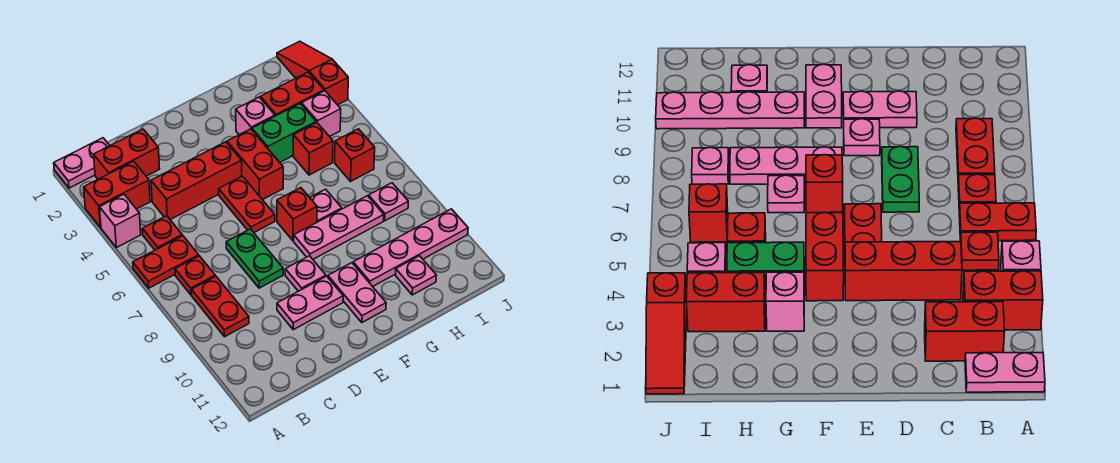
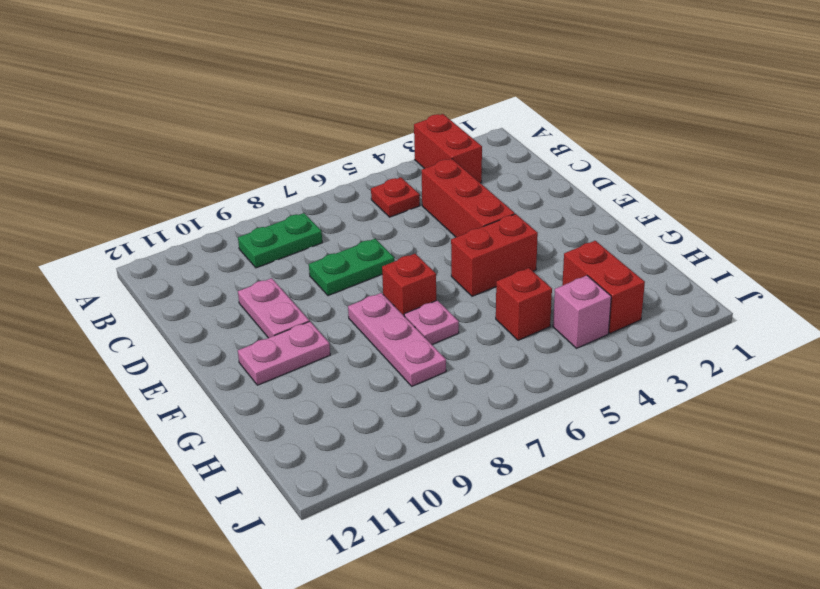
green 1x2 plate [238,213,322,268] -> red 1x2 plate [192,276,249,337]
none -> pink 1x2 plate [54,138,110,188]
none -> pink 1x1 brick [100,194,141,248]
none -> red 1x2 plate [133,236,199,288]

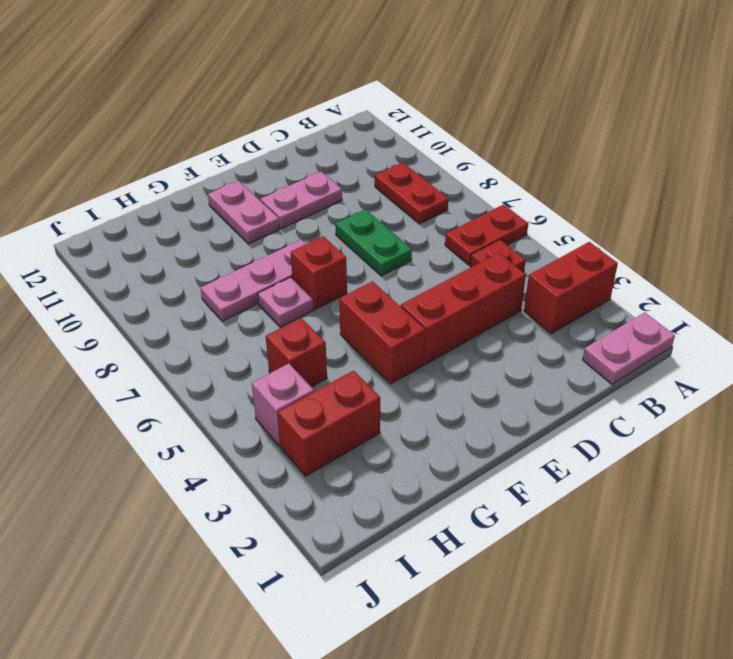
none -> pink 1x1 brick [100,194,141,248]
none -> red 1x2 brick [94,129,159,179]
none -> red 1x1 plate [175,256,215,295]

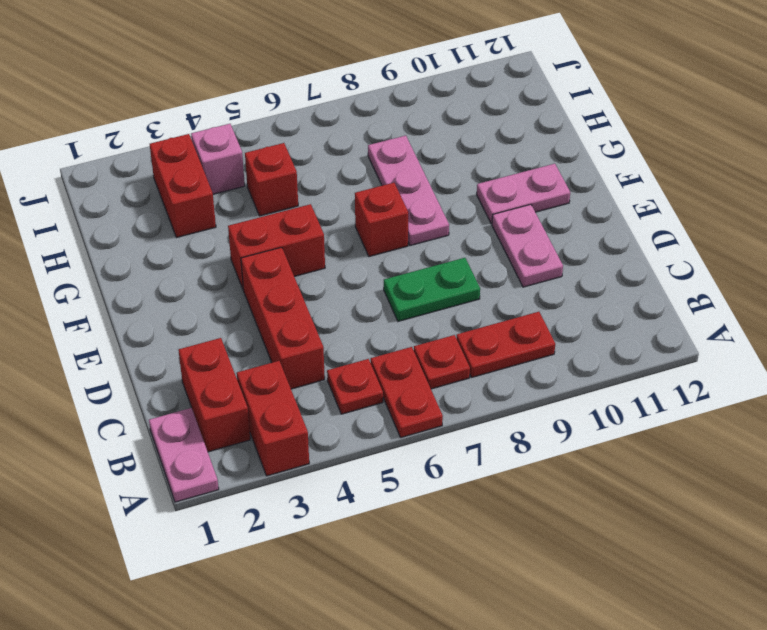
none -> pink 1x1 brick [100,194,141,248]
none -> red 1x2 plate [219,176,275,232]
none -> pink 1x1 plate [285,256,326,291]

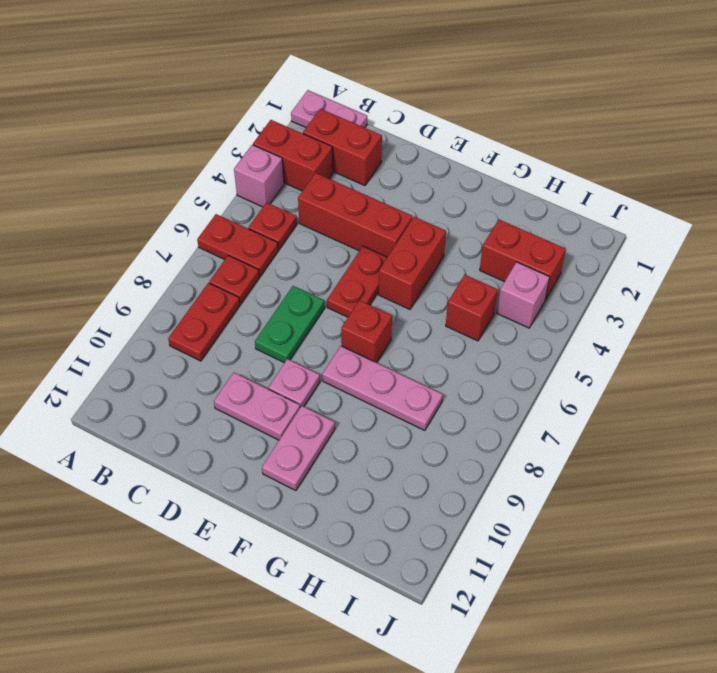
none -> pink 1x1 brick [236,97,275,135]
none -> green 1x2 brick [252,103,316,162]
none -> pink 1x1 plate [310,189,342,222]

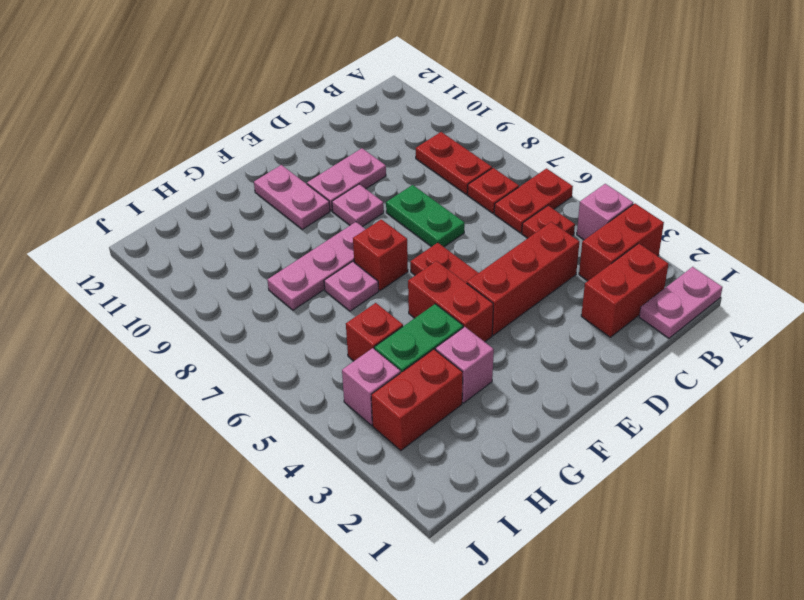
none -> pink 1x4 plate [353,209,468,287]
none -> pink 1x1 plate [395,256,436,295]
none -> red 1x1 brick [335,129,375,181]

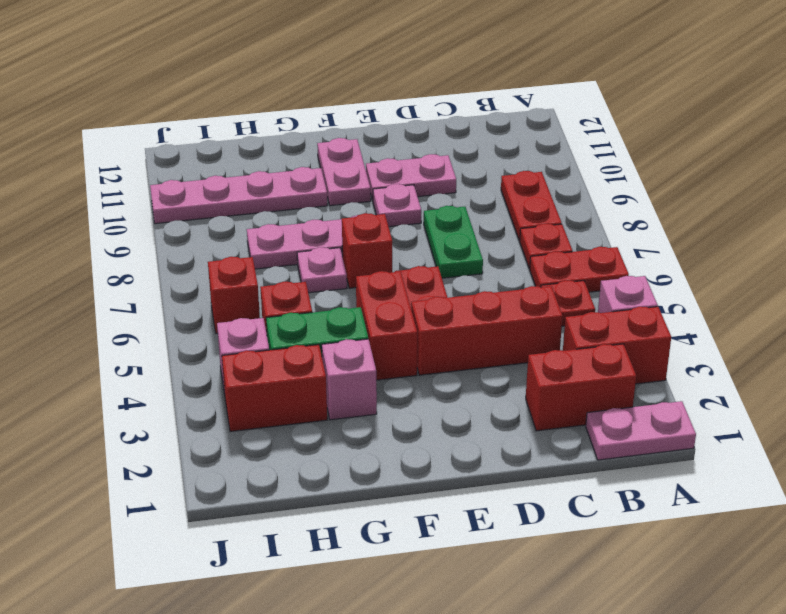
none -> pink 1x1 plate [395,256,436,295]
none -> pink 1x1 plate [369,183,408,221]
none -> red 1x3 slope [277,41,348,105]

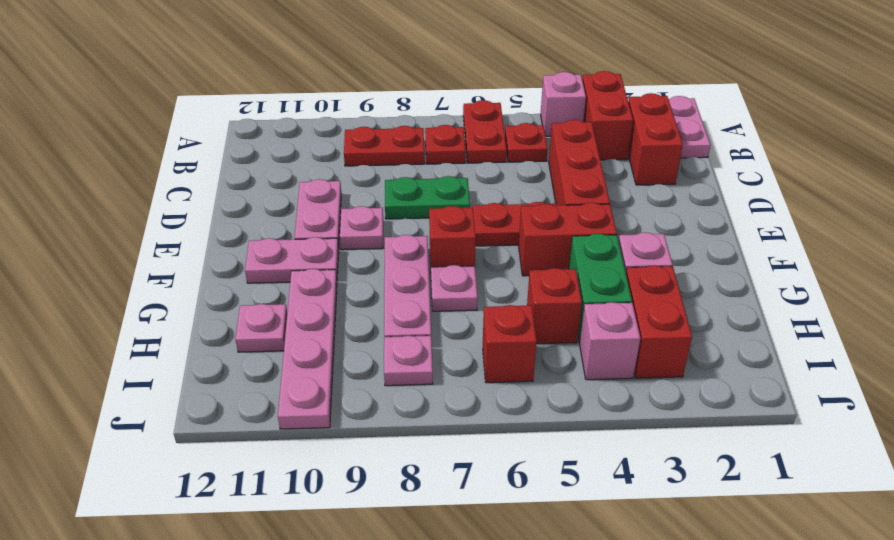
none -> red 1x3 slope [277,41,348,105]

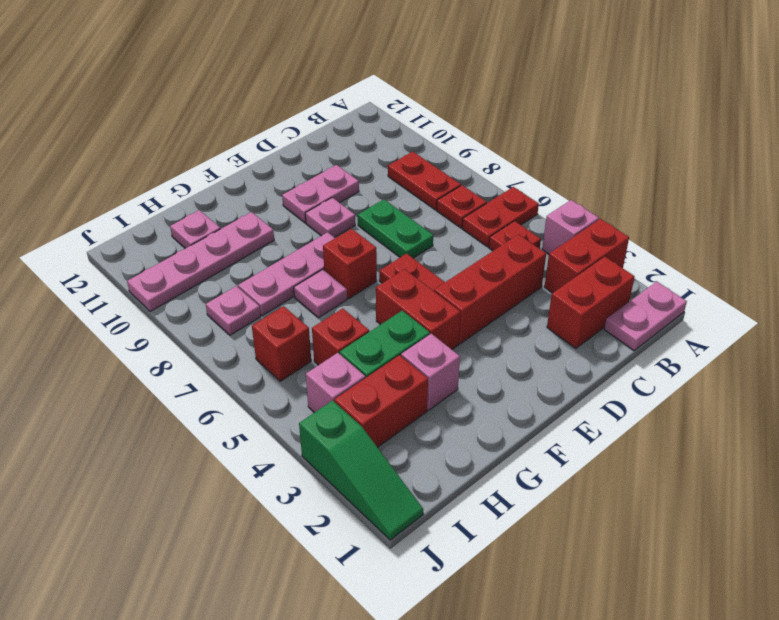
green 1x3 slope [299,401,423,540] -> red 1x3 slope [277,41,348,105]
none -> pink 1x2 plate [328,263,386,322]

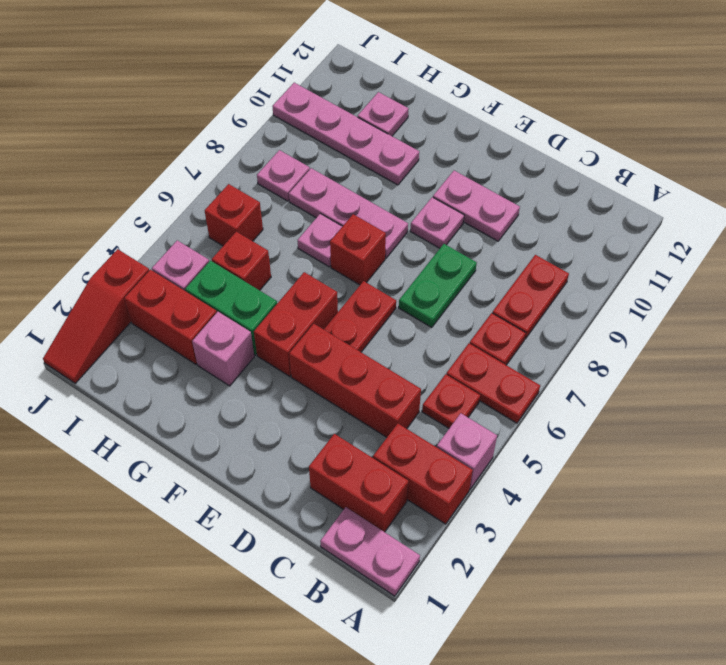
none -> pink 1x2 plate [328,263,386,322]

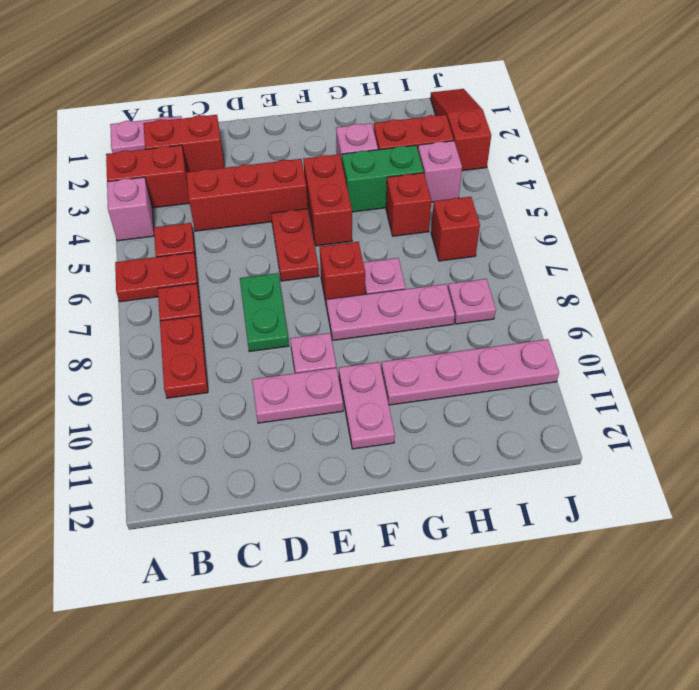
none -> pink 1x1 plate [395,256,436,295]

